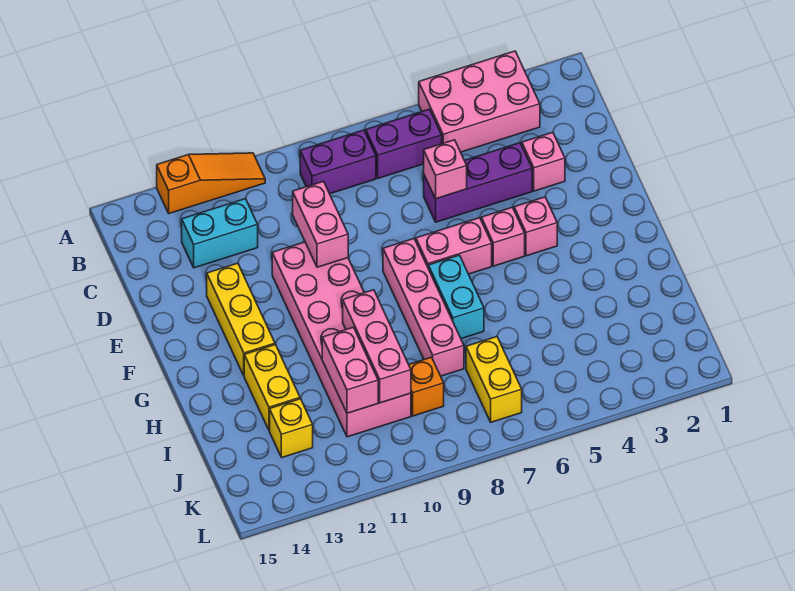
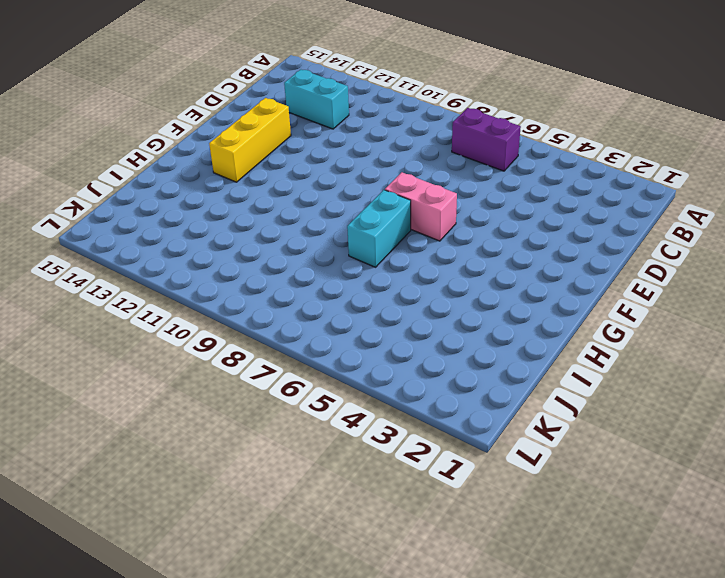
none -> pink 2x3 brick [419,51,540,152]
none -> orange 1x3 slope [157,153,265,214]
none -> purple 1x2 brick [300,130,376,194]

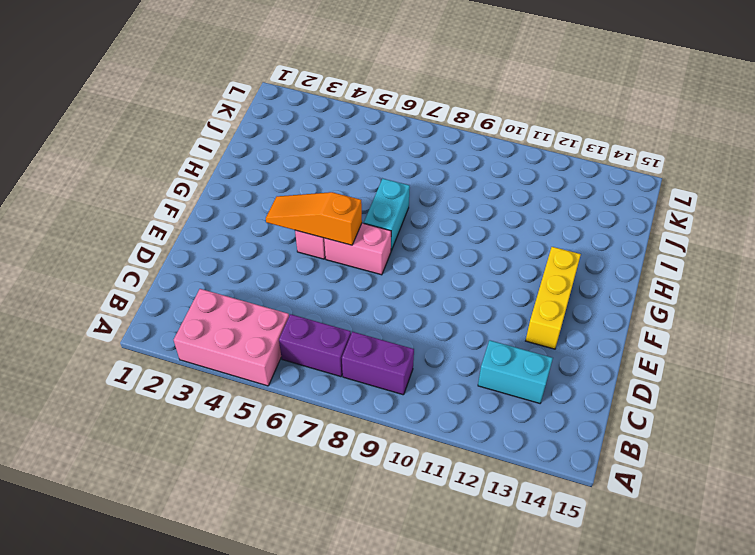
orange 1x3 slope [266,192,362,245] -> orange 1x3 slope moved to [157,153,265,214]
none -> pink 1x1 brick [522,132,565,191]
none -> purple 1x3 brick [424,143,532,222]
none -> pink 2x6 brick [272,242,411,437]

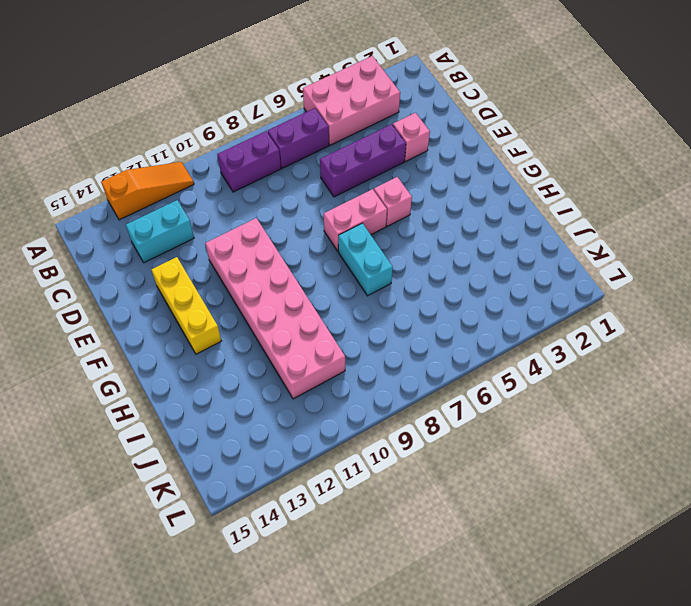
none -> pink 1x1 brick [514,197,557,256]
none -> pink 1x4 brick [383,239,464,376]
none -> yellow 1x2 brick [244,345,300,430]

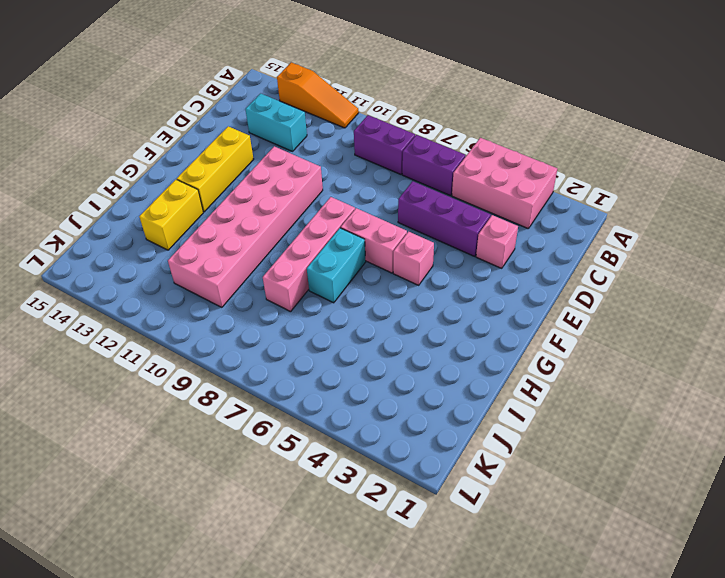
none -> pink 1x1 brick [514,197,557,256]
none -> yellow 1x2 brick [466,337,522,422]
none -> orange 1x1 brick [409,357,444,416]

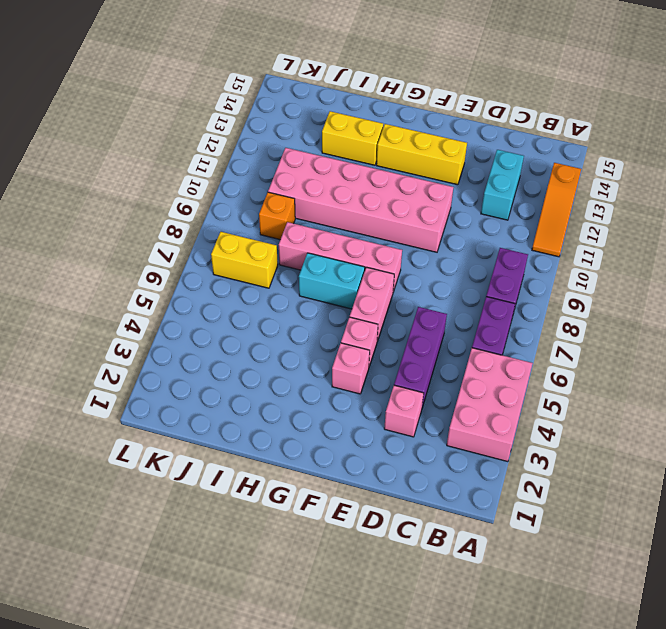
none -> yellow 1x1 brick [270,399,313,457]
none -> pink 1x1 brick [424,140,467,199]
none -> pink 1x2 brick [293,181,348,267]

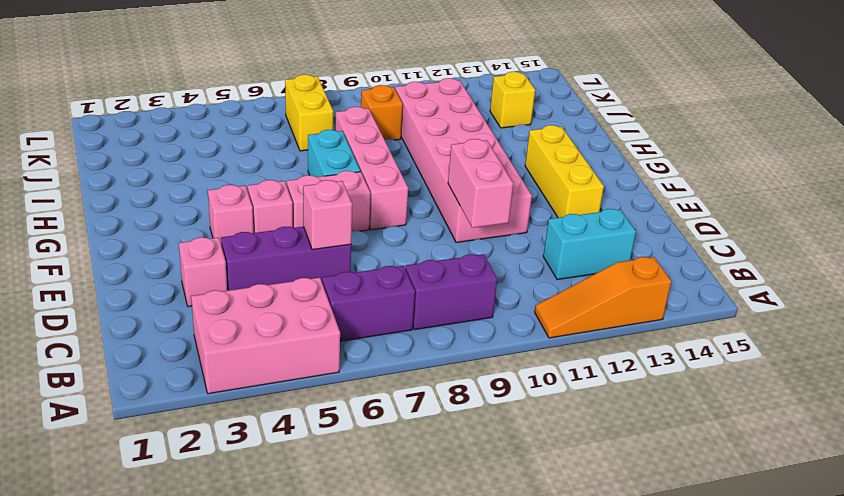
none -> yellow 1x2 brick [244,345,300,430]
none -> pink 1x3 brick [343,290,411,403]
none -> pink 1x2 brick [322,327,378,413]

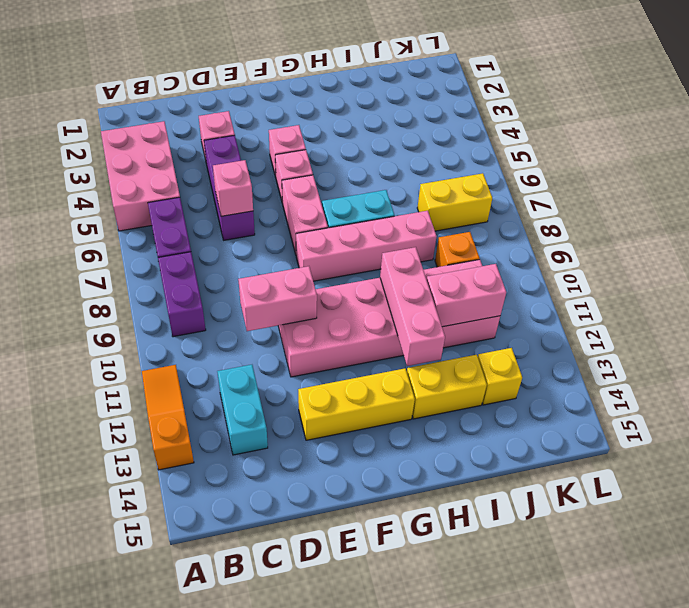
pink 1x3 brick [380,247,445,366] -> pink 1x3 brick turned to [343,290,411,403]

